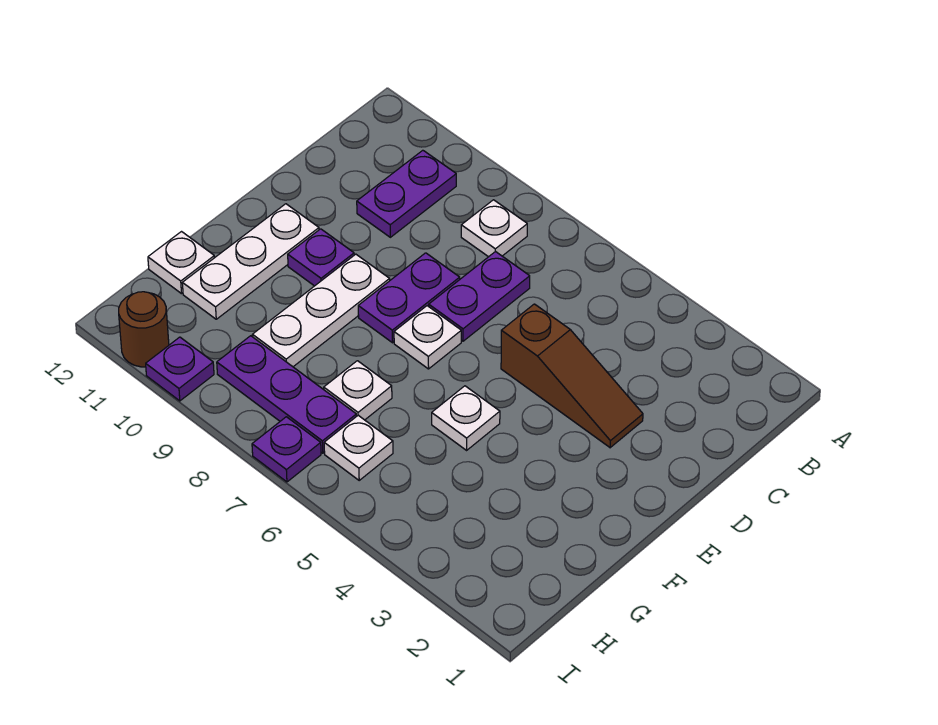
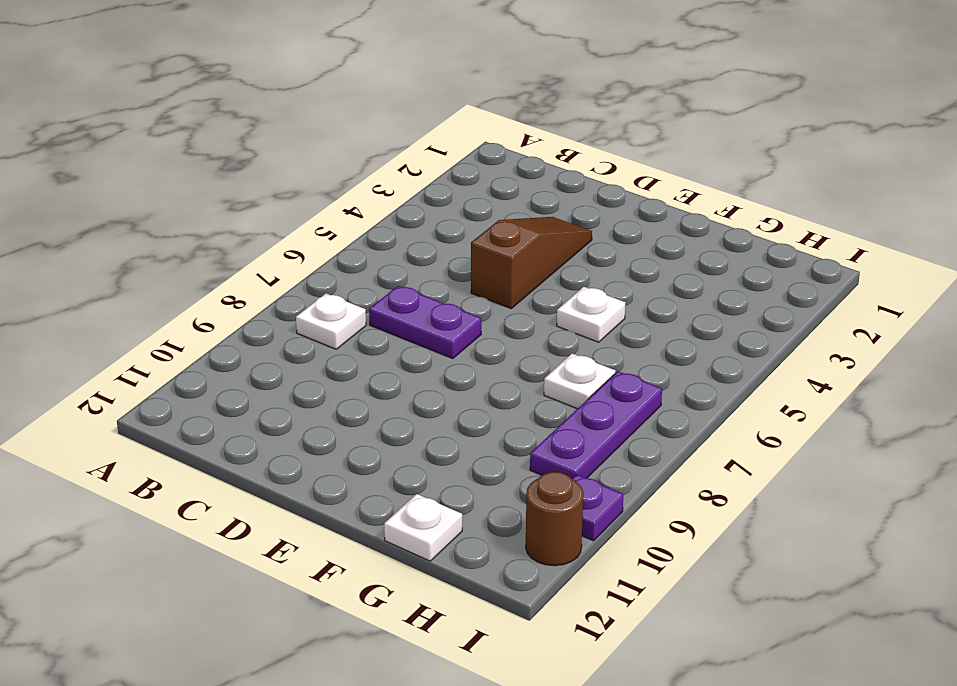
none -> purple 1x2 plate [357,150,456,237]
none -> purple 1x2 plate [358,253,460,343]
none -> white 1x1 plate [394,306,461,369]

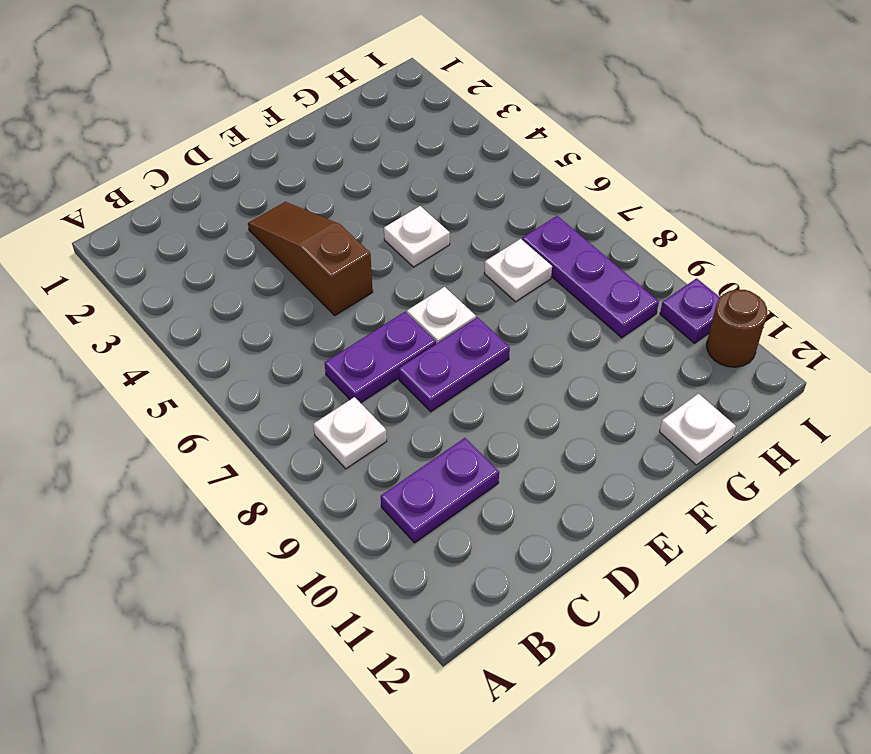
none -> white 1x3 plate [252,254,390,367]
none -> purple 1x1 plate [288,229,354,286]
none -> white 1x3 plate [182,204,319,319]

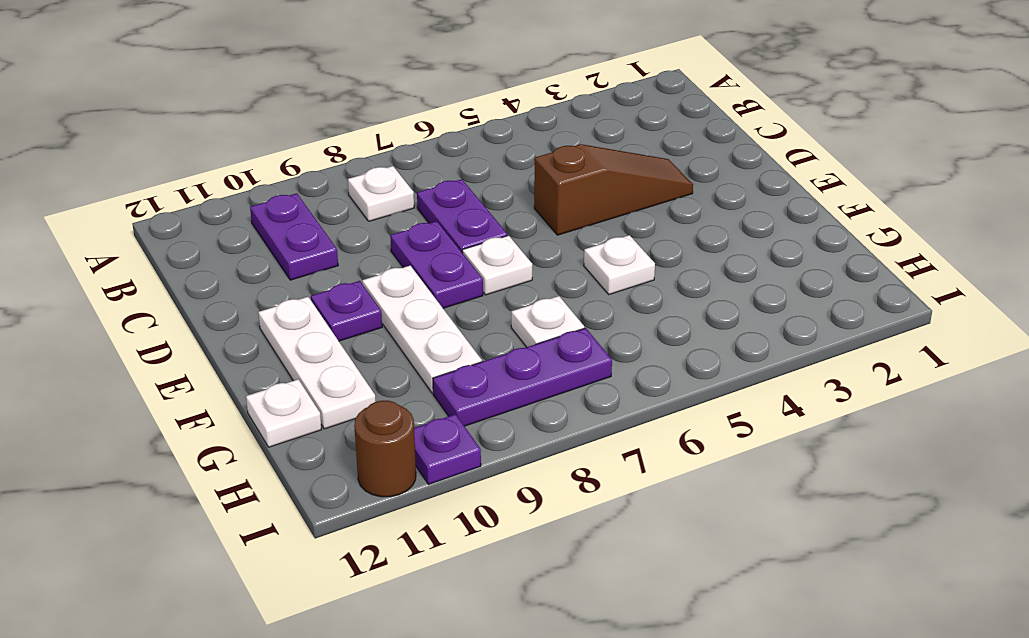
none -> white 1x1 plate [324,415,393,480]
none -> purple 1x1 plate [252,417,321,482]

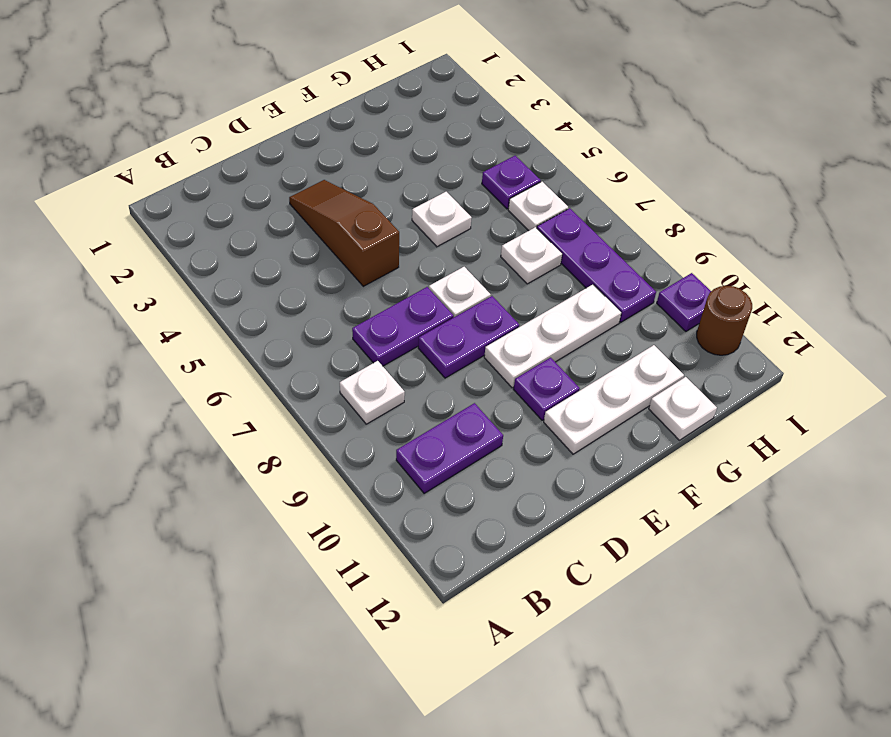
purple 1x1 plate [482,156,541,209] -> purple 1x1 plate moved to [252,417,321,482]

